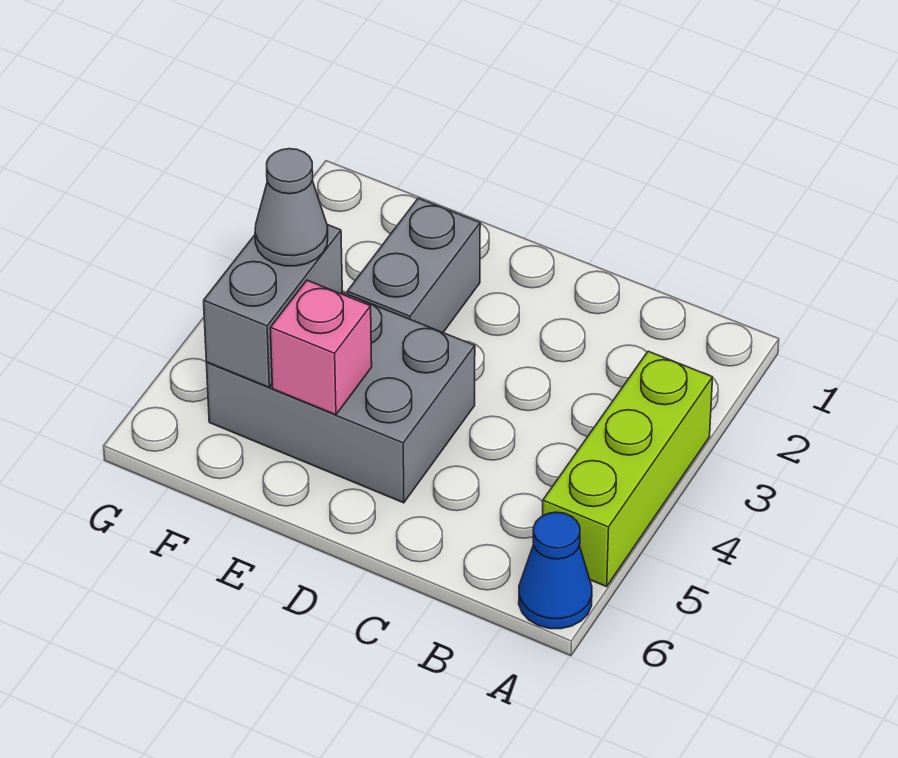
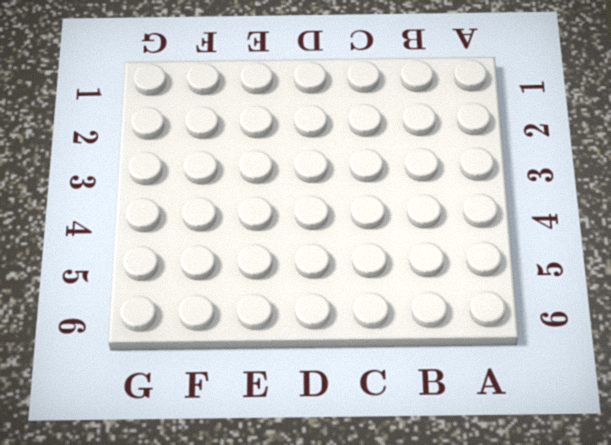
none -> lime 1x3 brick [543,351,713,587]
none -> blue 1x1 cone [519,512,592,629]

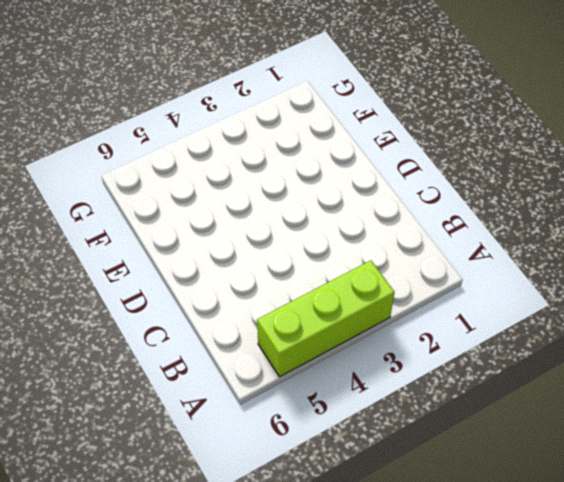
none -> blue 1x1 cone [519,512,592,629]
none -> grey 2x3 brick [206,292,475,503]

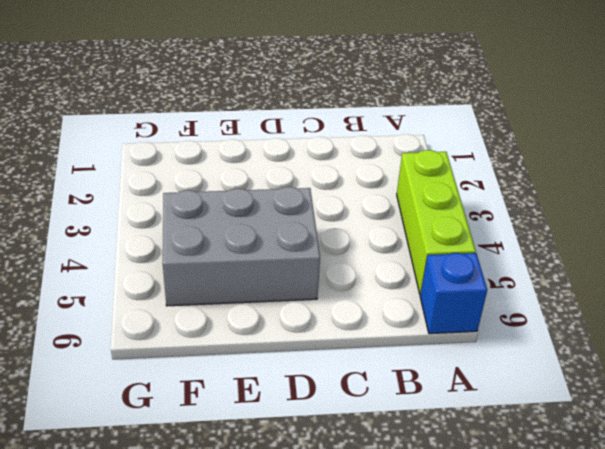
blue 1x1 brick [420,253,487,334] -> blue 1x1 cone [519,512,592,629]
none -> grey 1x2 brick [347,198,480,332]
none -> pink 1x1 brick [270,280,372,415]

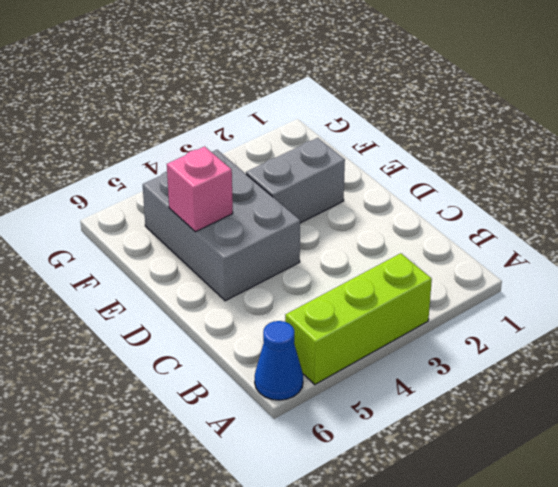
none -> grey 1x2 brick [204,225,342,387]
none -> grey 1x1 cone [255,149,328,266]

